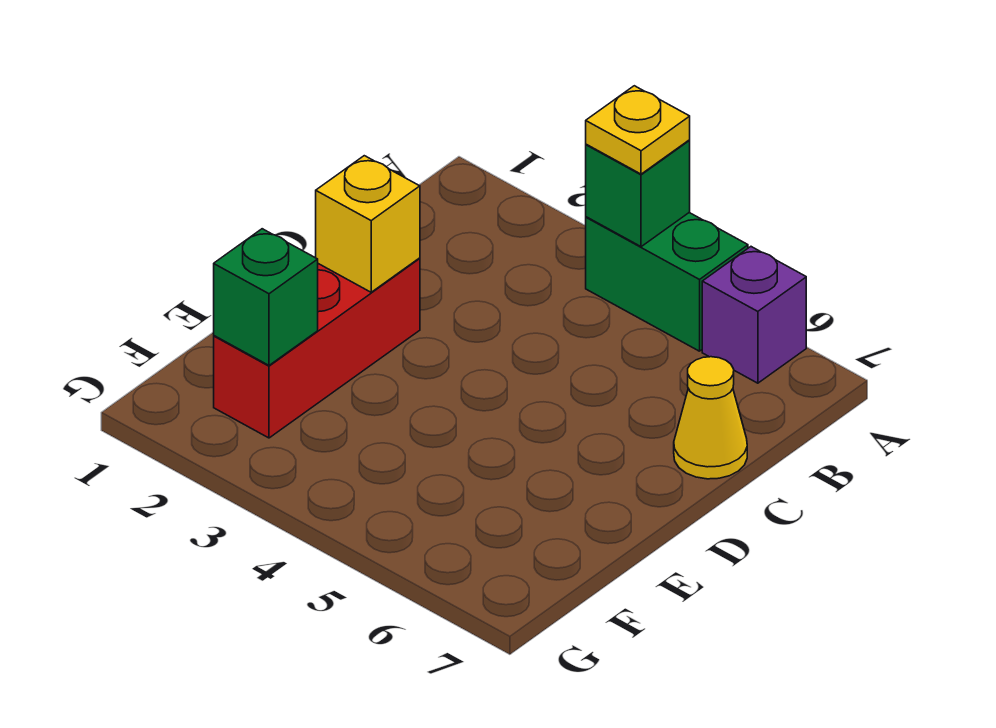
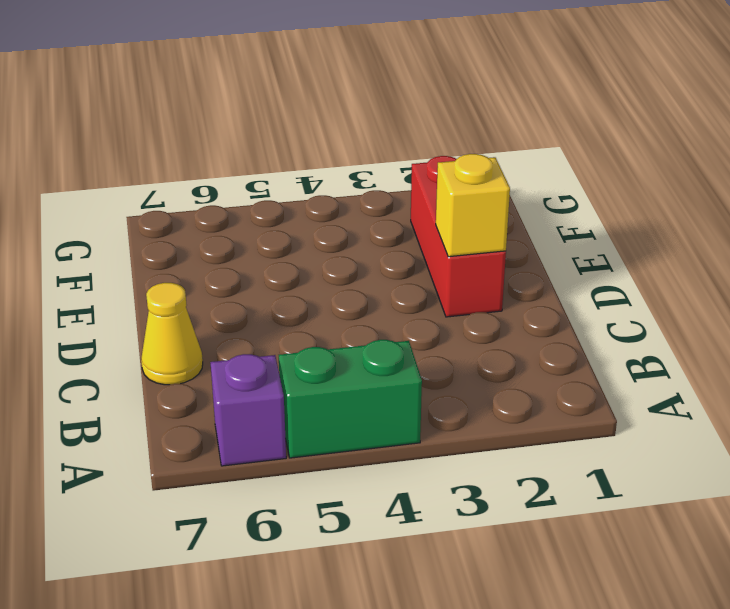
none -> green 1x1 brick [586,140,690,247]
none -> green 1x1 brick [214,229,318,365]

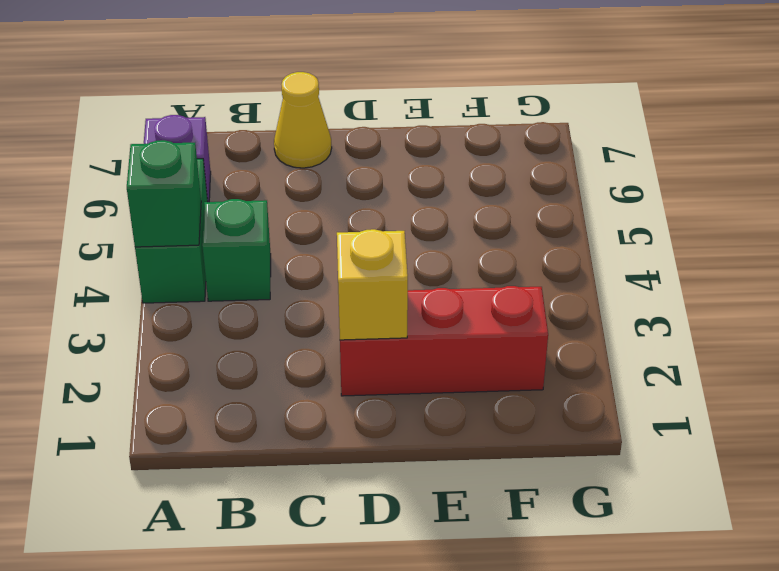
green 1x1 brick [202,199,271,301] -> green 1x1 brick moved to [214,229,318,365]
none -> yellow 1x1 plate [586,86,690,174]

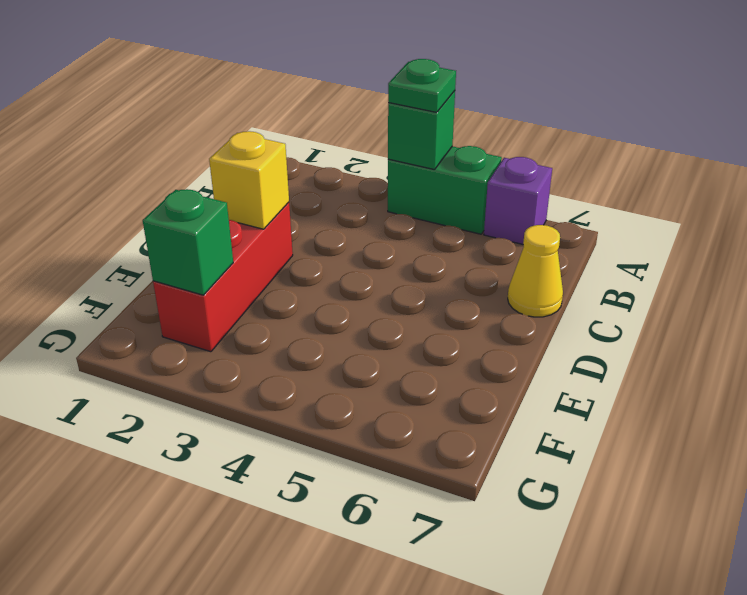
green 1x1 plate [388,59,456,112] -> yellow 1x1 plate [586,86,690,174]

